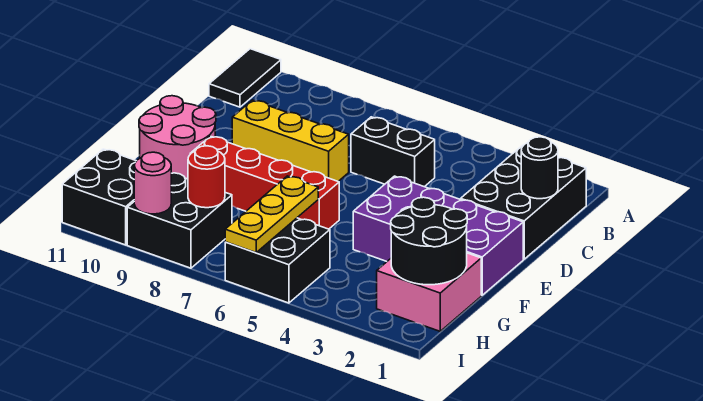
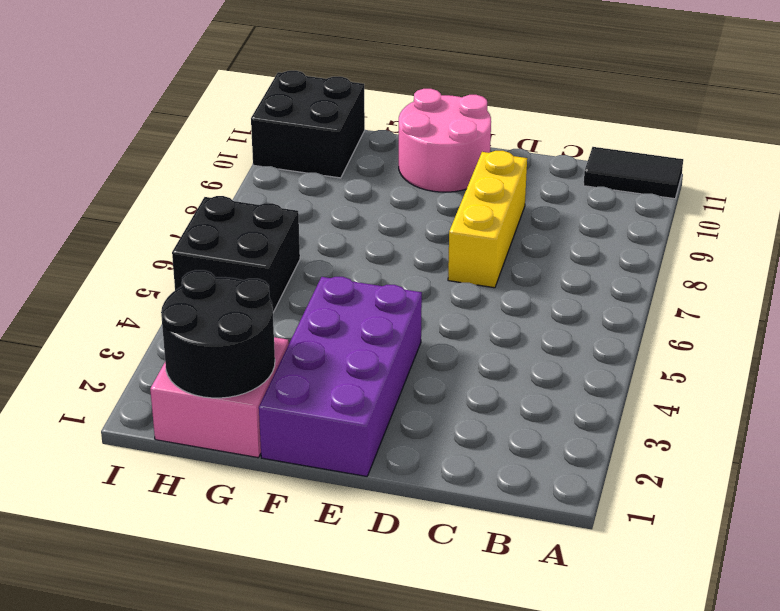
none -> black 2x3 brick [461,145,586,259]
none -> black 1x2 brick [351,117,435,187]
none -> red 1x4 brick [190,136,339,229]

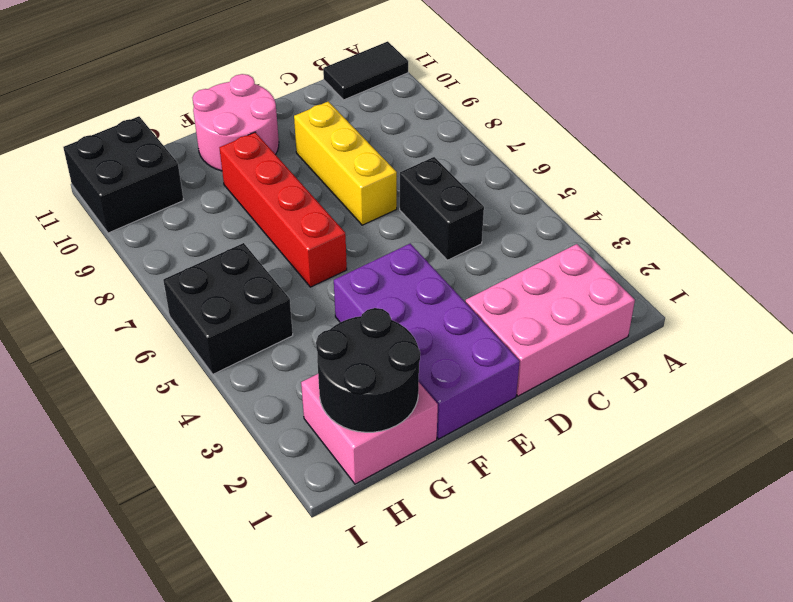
pink 2x3 brick [465,244,635,396] -> black 2x3 brick [461,145,586,259]
none -> black 2x2 brick [127,173,232,268]
none -> black 1x1 round brick [521,137,558,199]
none -> yellow 1x3 plate [225,176,318,253]

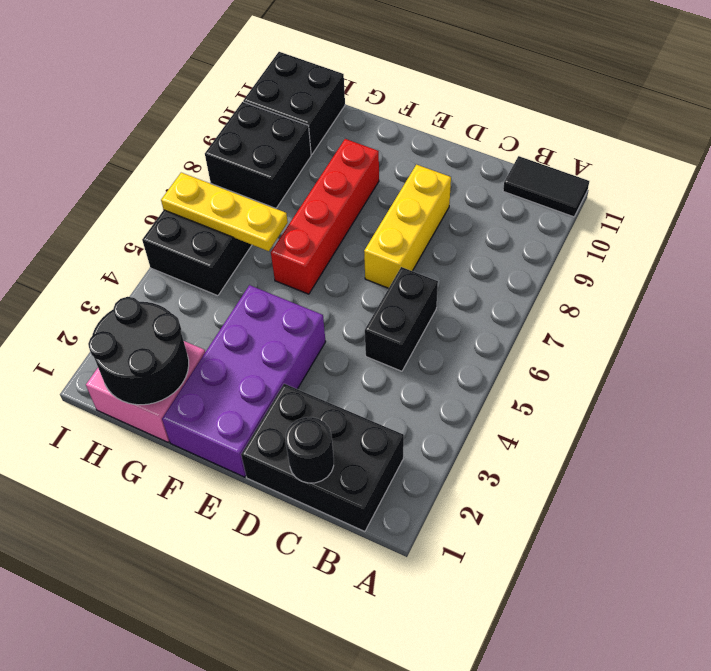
none -> pink 2x2 round brick [139,96,216,179]
none -> red 1x1 round brick [188,146,225,208]
none -> pink 1x1 round brick [134,152,171,214]

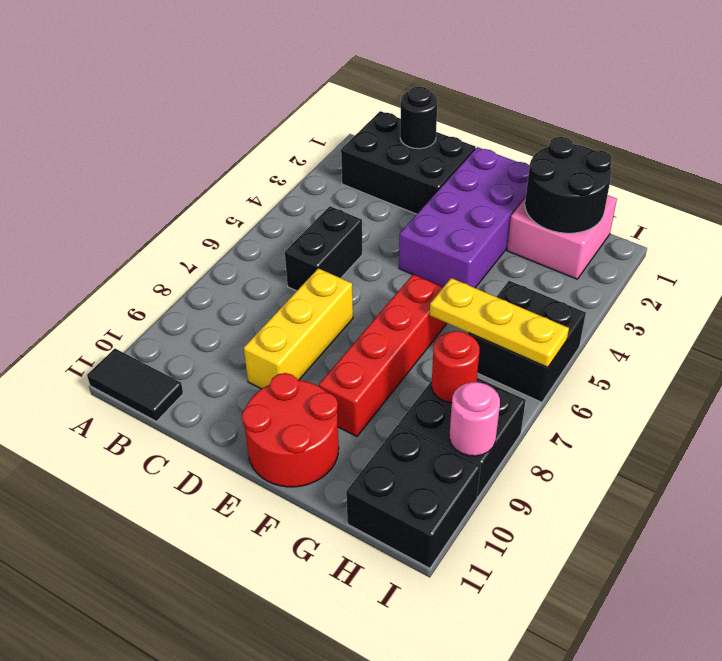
red 2x2 round brick [242,373,339,487] -> pink 2x2 round brick [139,96,216,179]

